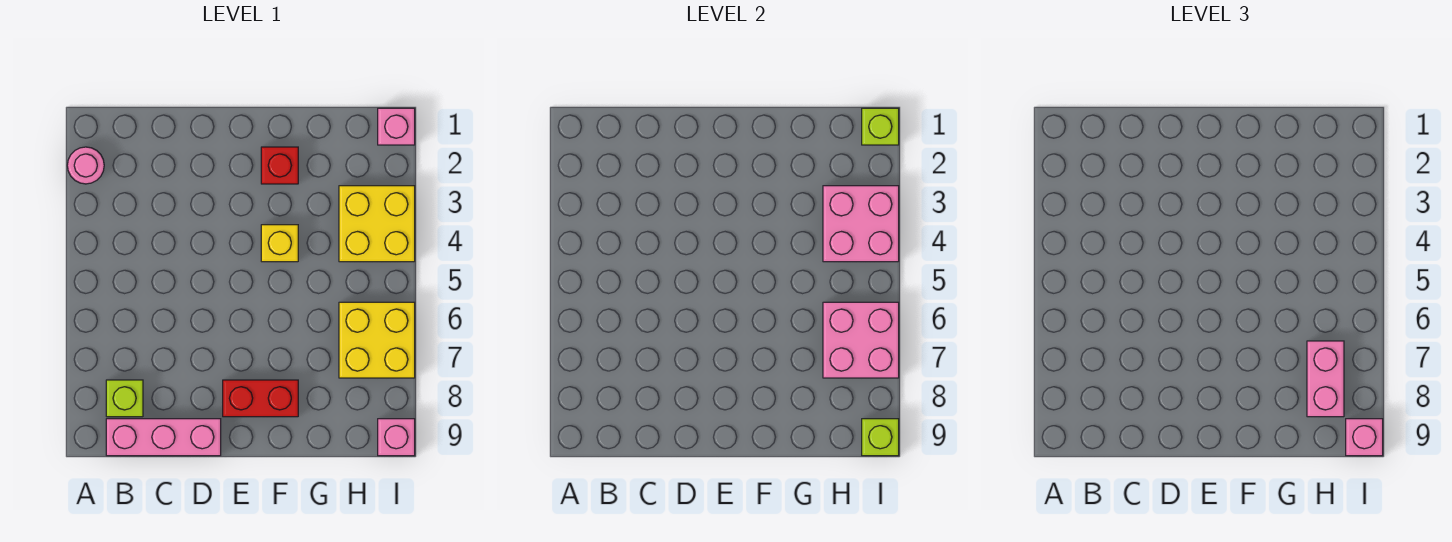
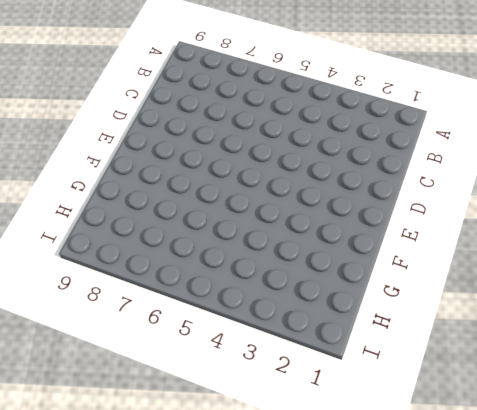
none -> pink 1x1 round brick [67,147,104,184]
none -> lime 1x1 brick [106,380,143,417]
none -> pink 1x3 brick [106,419,221,456]

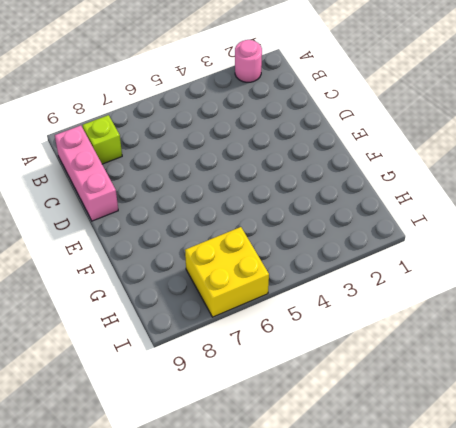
none -> red 1x2 brick [223,380,298,417]
none -> red 1x1 brick [261,147,298,184]
none -> yellow 1x1 brick [261,225,298,262]

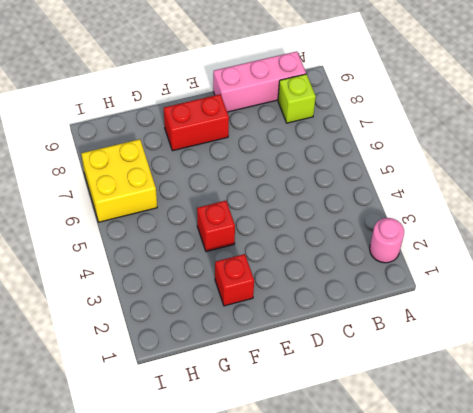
red 1x1 brick [197,201,235,252] -> yellow 1x1 brick [261,225,298,262]
none -> yellow 2x2 brick [339,186,415,262]
none -> pink 1x1 brick [378,108,415,145]
none -> pink 1x1 brick [378,419,415,456]

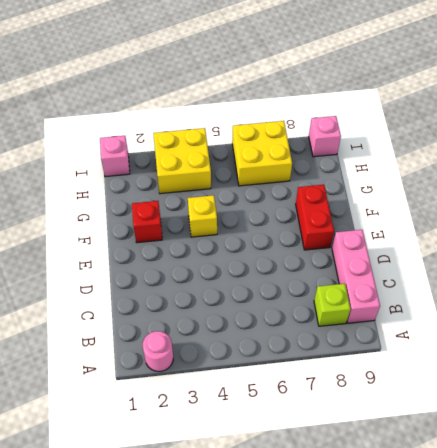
none -> pink 2x2 brick [823,186,899,262]
none -> pink 2x2 brick [823,302,899,378]
none -> lime 1x1 brick [862,108,899,145]

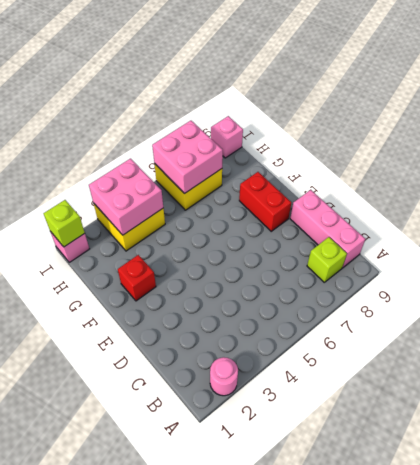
none -> yellow 1x1 brick [261,225,298,262]
none -> lime 1x1 brick [862,419,899,456]
none -> pink 1x2 brick [1307,341,1344,417]

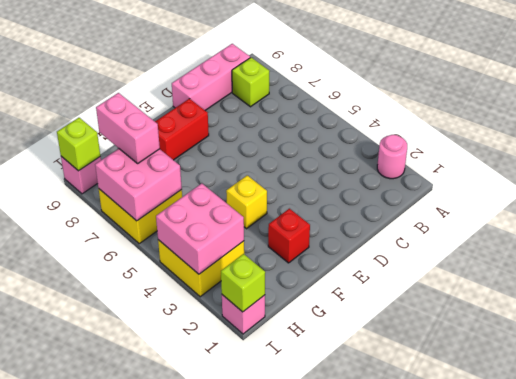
none -> pink 1x1 brick [1346,419,1383,456]

